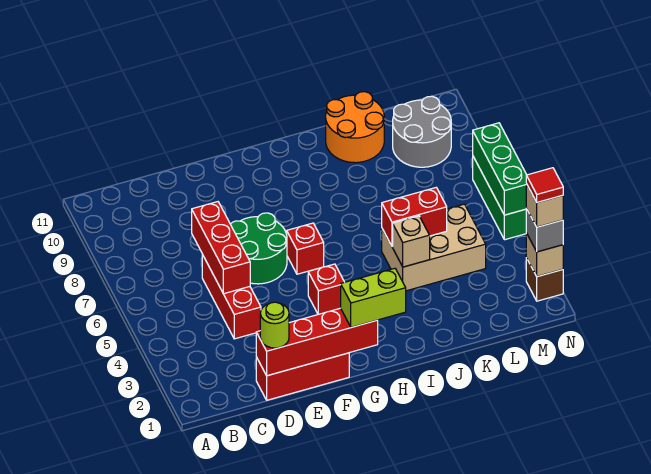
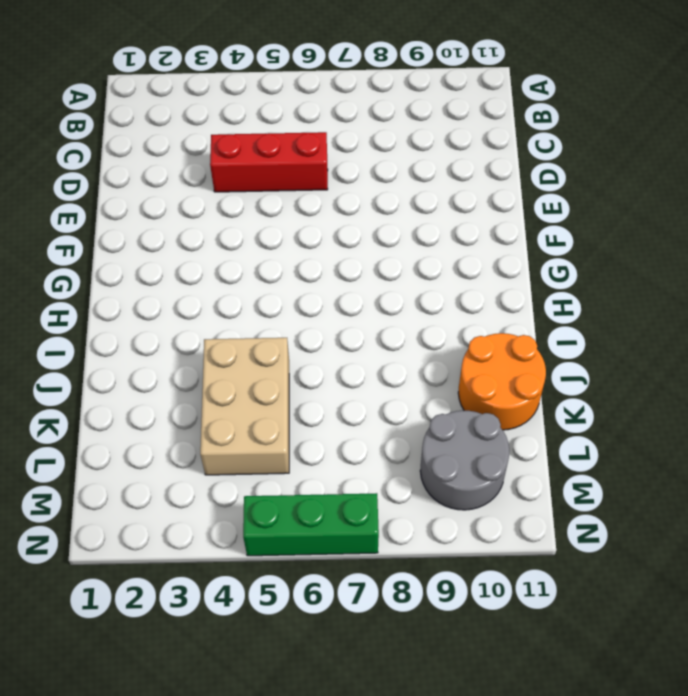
none -> red 1x3 brick [256,353,349,400]
none -> green 2x2 round brick [231,213,287,284]
none -> red 1x1 brick [308,264,344,314]

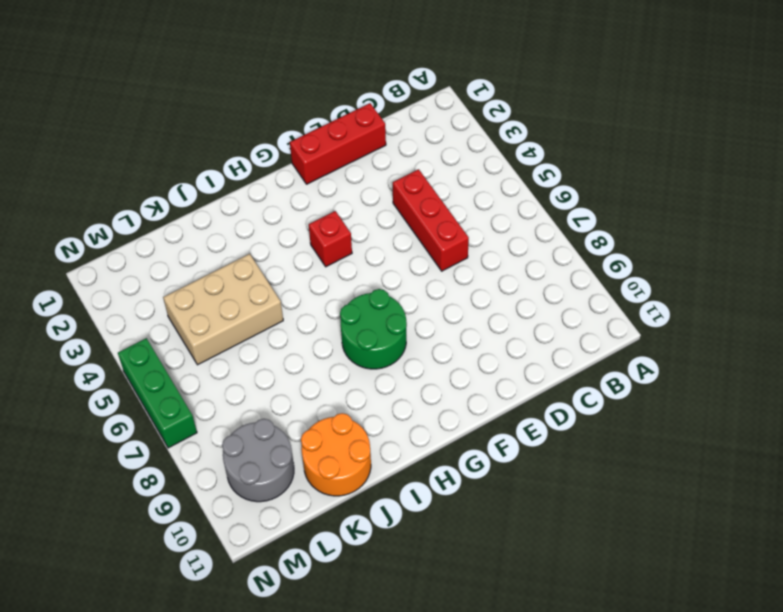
green 2x2 round brick [340,289,407,369] -> green 2x2 round brick moved to [231,213,287,284]
none -> red 1x1 brick [286,223,324,274]
none -> brown 1x1 brick [526,258,563,301]
none -> red 1x4 brick [256,308,378,376]

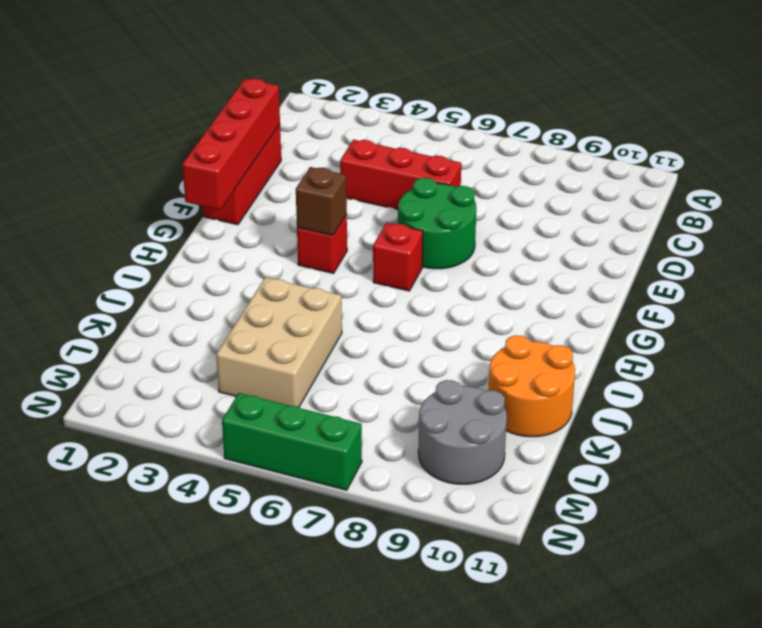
brown 1x1 brick [296,167,347,236] -> brown 1x1 brick moved to [526,258,563,301]
none -> red 1x3 brick [192,202,250,294]
none -> tan 1x1 brick [393,216,430,267]
none -> red 1x2 brick [382,188,447,246]

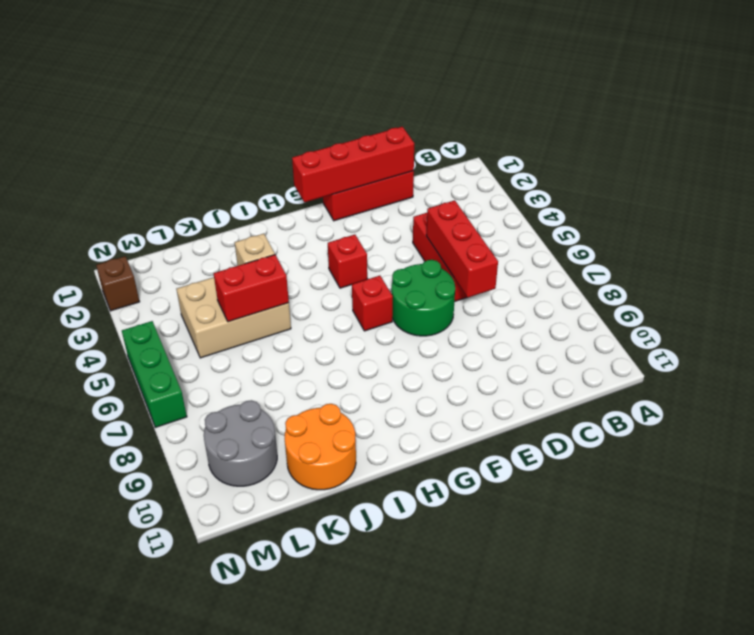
none -> tan 1x1 brick [526,233,563,277]
none -> green 1x3 brick [473,123,527,215]
none -> lime 1x1 round brick [260,302,289,348]

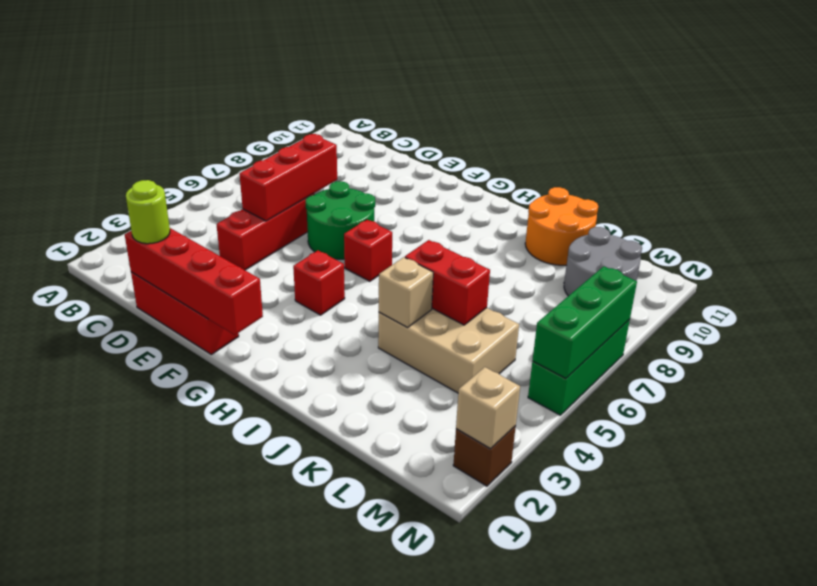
none -> lime 1x2 brick [341,268,406,327]
none -> grey 1x1 brick [526,208,563,252]
none -> tan 1x1 brick [526,184,563,227]

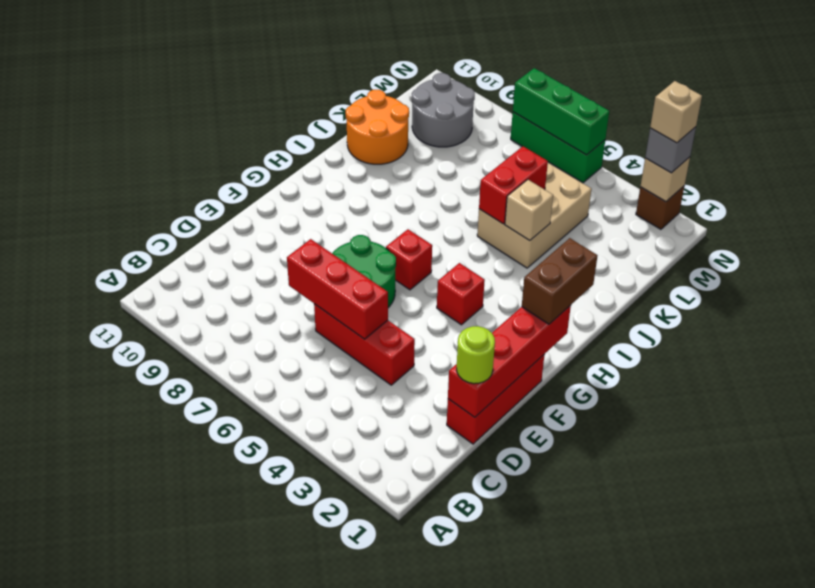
brown 1x2 brick [522,238,598,324] -> lime 1x2 brick [341,268,406,327]
none -> red 1x1 tile [526,168,563,202]

